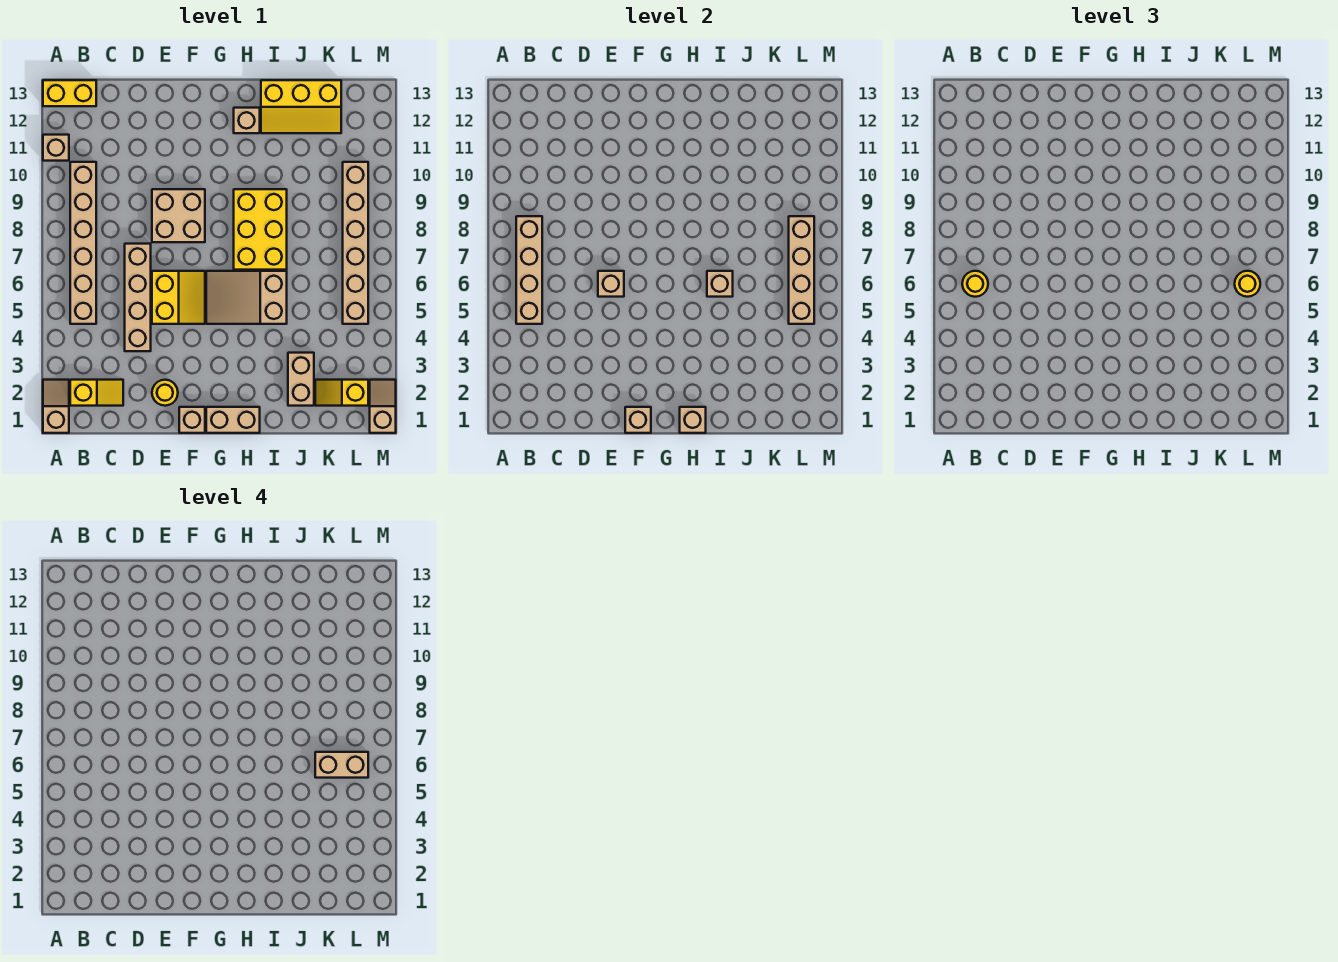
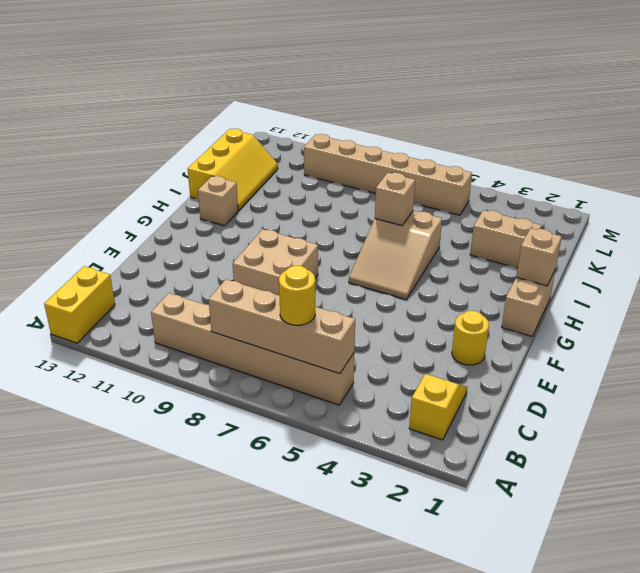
none -> tan 1x2 slope [43,380,69,433]
none -> tan 1x1 brick [43,135,69,161]
none -> tan 1x4 brick [125,244,151,351]

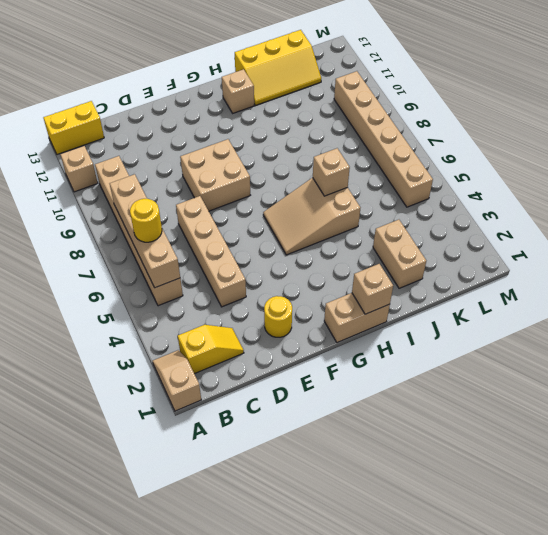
none -> yellow 2x2 slope [152,271,205,324]
none -> tan 1x1 brick [179,407,205,433]
none -> yellow 2x3 brick [234,189,287,270]

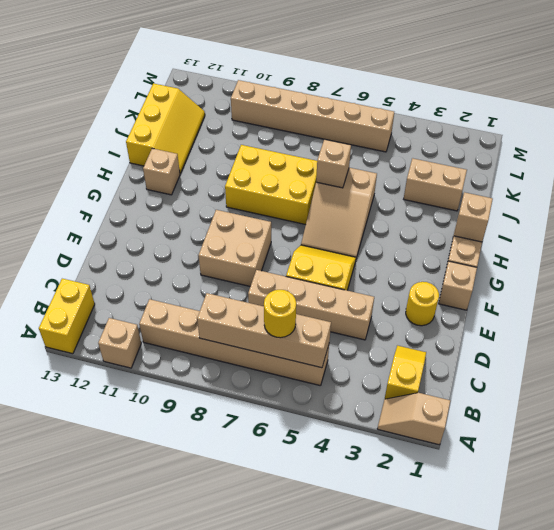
none -> yellow 1x2 slope [315,380,368,406]
none -> tan 1x2 slope [370,380,396,433]
none -> tan 1x1 brick [598,271,624,297]

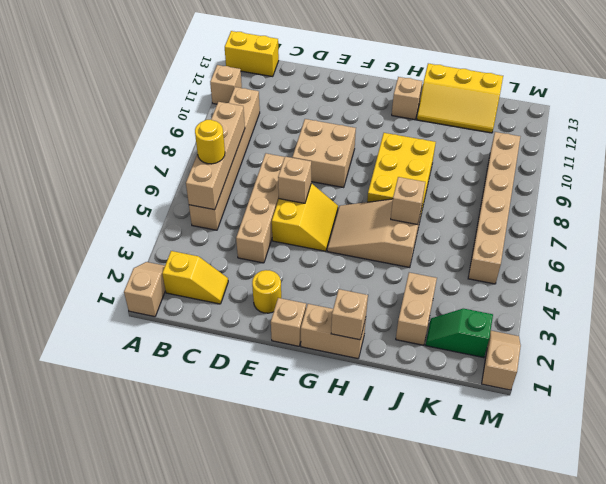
green 1x2 slope [426,309,493,358] -> yellow 1x2 slope [315,380,368,406]
none -> tan 1x1 brick [625,407,651,433]
none -> tan 1x4 brick [789,216,814,324]
none -> yellow 1x1 round brick [1235,271,1260,297]

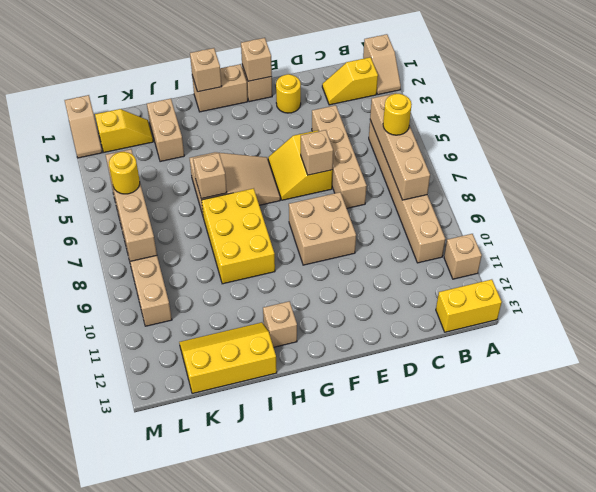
none -> tan 1x2 brick [315,752,368,778]

